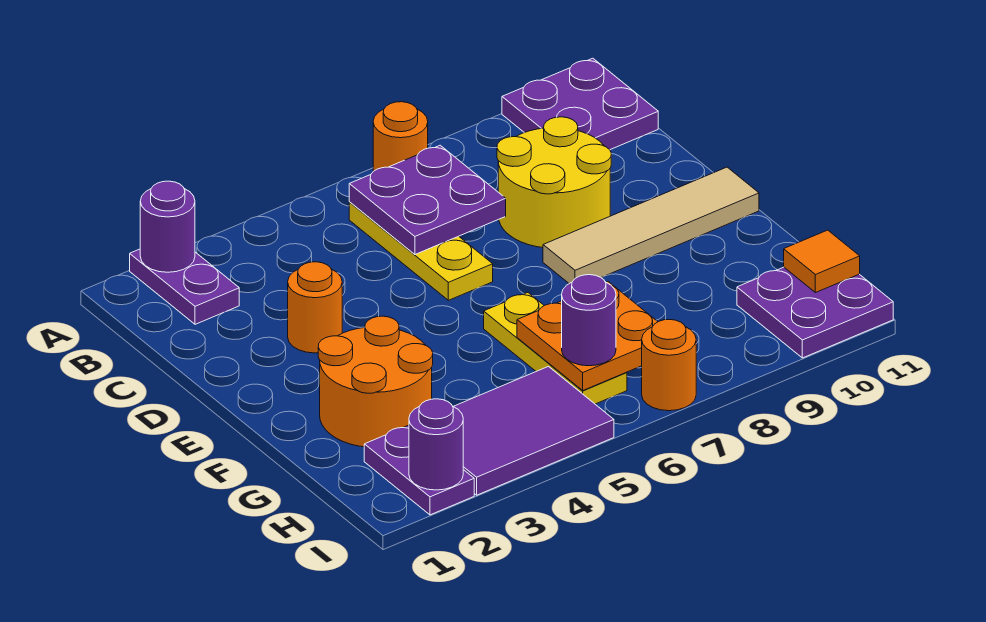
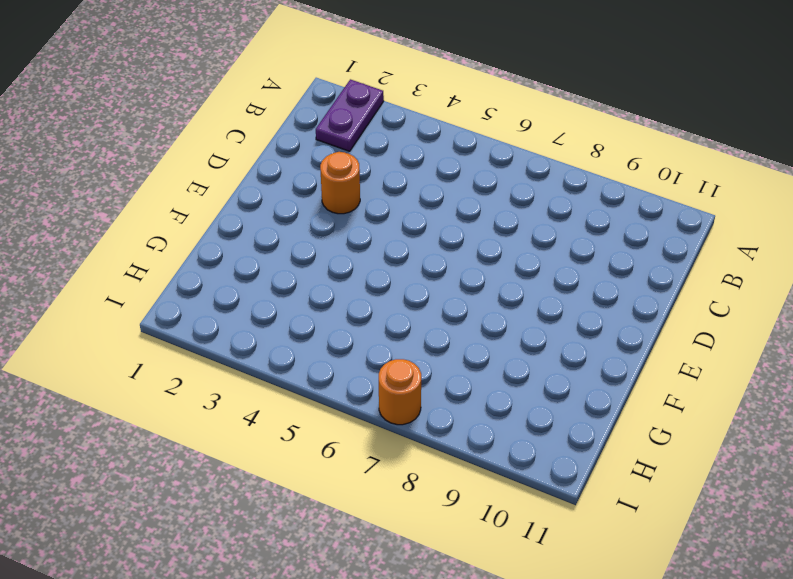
none -> orange 1x1 round brick [373,102,428,171]
none -> purple 2x2 plate [502,58,658,150]
none -> yellow 1x3 plate [349,202,493,300]

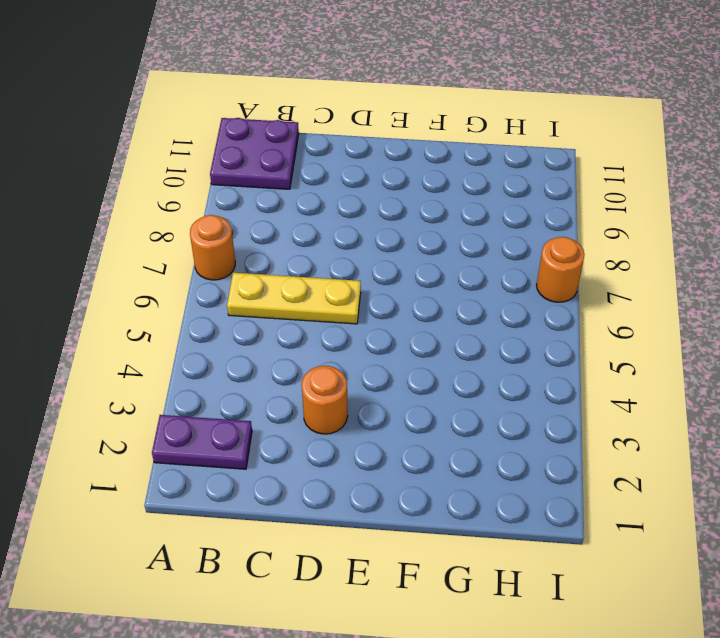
none -> yellow 2x2 round brick [497,117,611,248]
none -> tan 1x4 tile [543,167,759,284]
none -> orange 2x2 round brick [318,316,433,447]

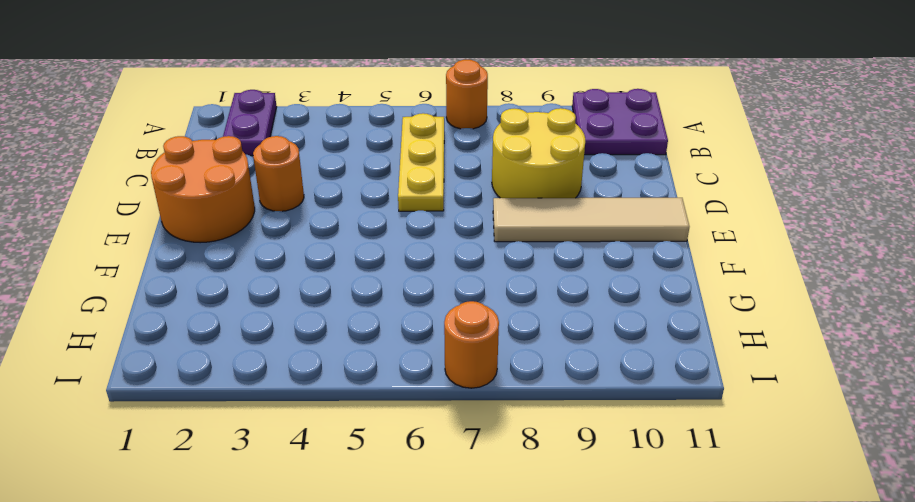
orange 2x2 round brick [151,136,255,243] -> orange 2x2 round brick moved to [318,316,433,447]
none -> yellow 1x3 plate [484,293,627,404]
none -> purple 1x2 plate [364,425,474,515]
none -> purple 2x3 tile [453,367,614,495]

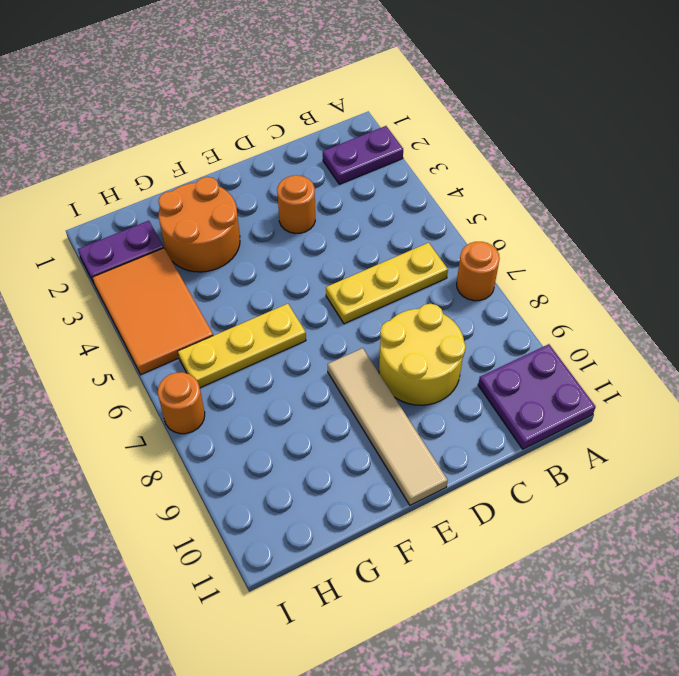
orange 2x3 tile [92,248,213,375] -> purple 2x3 tile [453,367,614,495]
none -> purple 2x2 plate [737,267,893,358]
none -> purple 1x1 round brick [140,181,195,272]
none -> purple 2x2 plate [349,145,506,254]

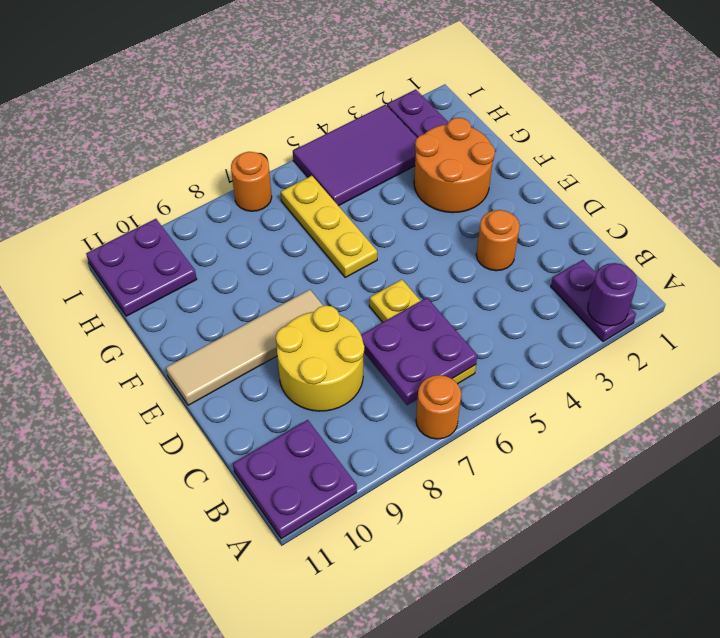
none -> orange 2x2 plate [517,282,658,390]
none -> orange 1x1 tile [784,230,860,293]
none -> purple 1x1 round brick [409,399,463,490]

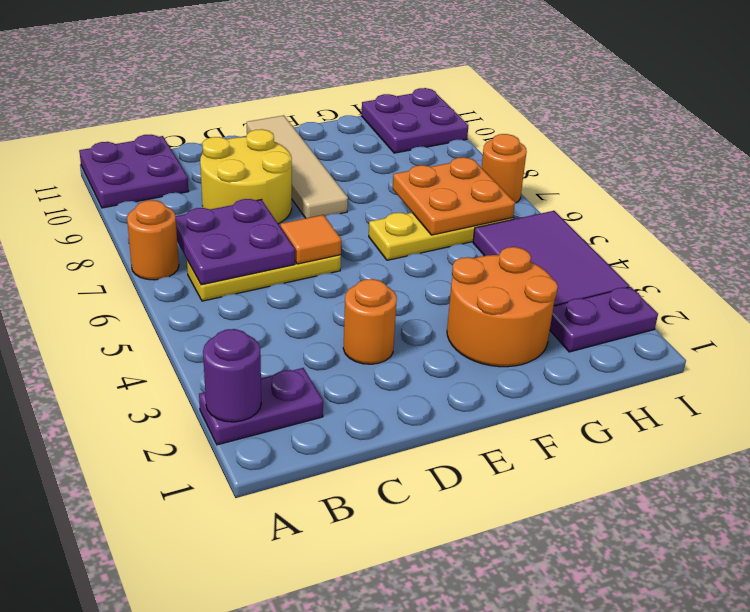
orange 1x1 tile [280,215,341,264] -> orange 1x1 tile moved to [784,230,860,293]
none -> purple 1x1 round brick [409,399,463,490]
none -> purple 1x1 round brick [562,275,616,366]

